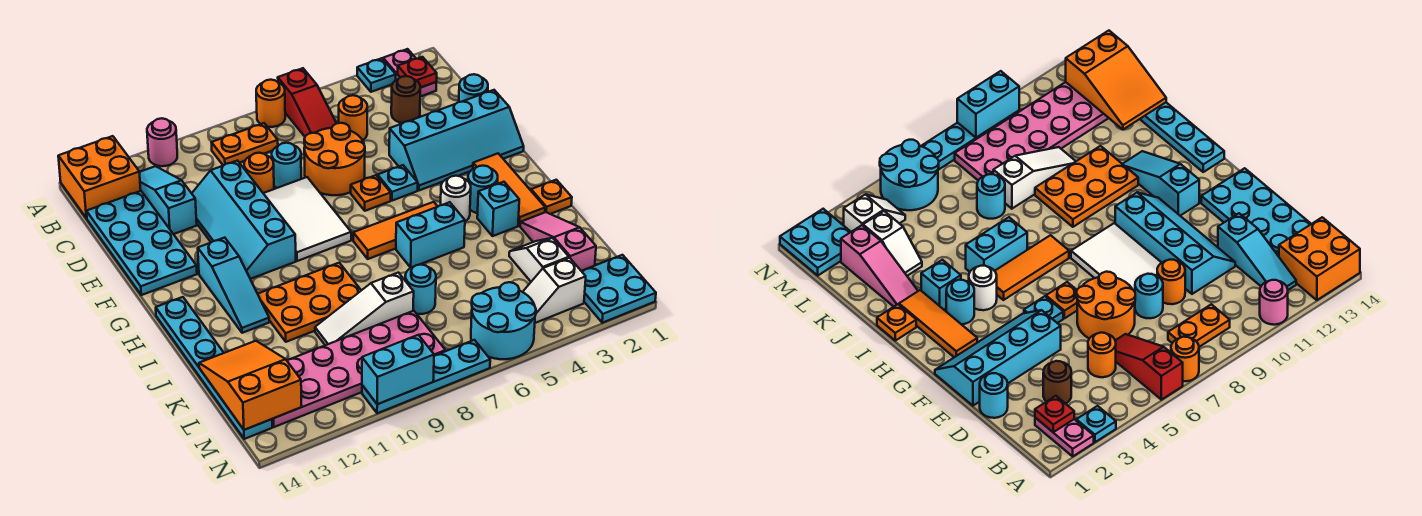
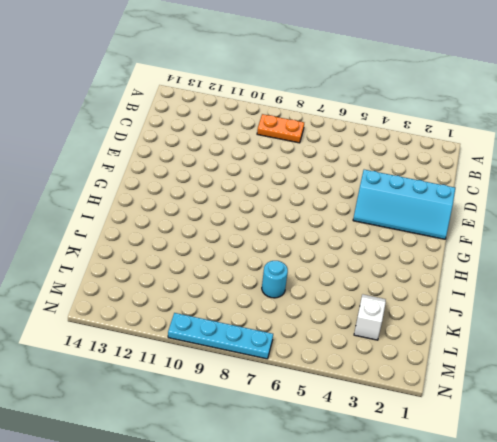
none -> pink 1x2 plate [383,49,436,97]
none -> cyan 1x1 plate [357,58,396,92]
none -> red 1x3 slope [278,68,337,136]
none -> orange 1x1 round brick [256,80,285,127]

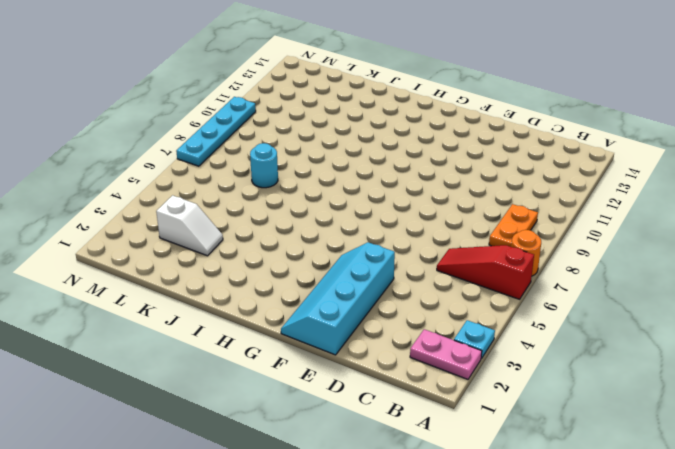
none -> pink 1x1 round brick [147,118,177,166]
none -> orange 2x2 brick [58,136,141,218]
none -> cyan 1x3 slope [139,166,197,234]
none -> brown 1x1 round brick [391,76,420,123]

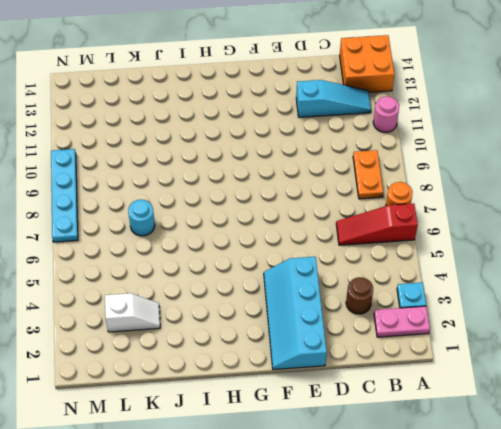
none -> orange 1x1 round brick [339,95,367,140]
none -> cyan 2x4 plate [86,191,197,295]
none -> cyan 1x1 round brick [459,74,488,102]
none -> orange 2x2 round brick [304,123,365,195]

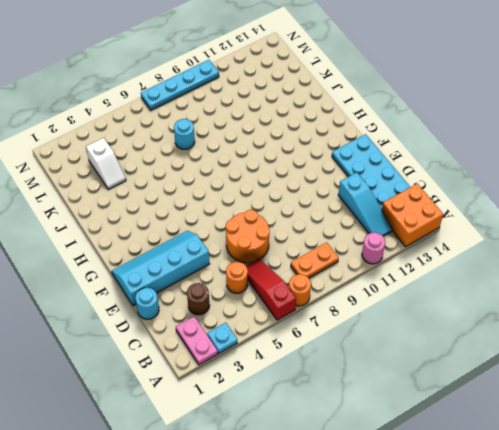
none -> cyan 1x1 round brick [272,143,301,188]
none -> orange 1x1 round brick [244,153,274,193]
none -> cyan 2x4 slope [192,161,296,279]
none -> white 2x3 tile [263,177,351,261]

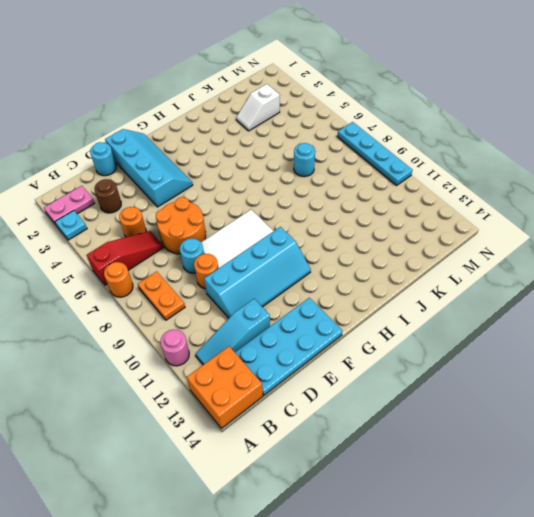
none -> cyan 1x1 plate [378,165,418,201]
none -> orange 1x1 plate [351,175,391,211]
none -> orange 1x3 tile [473,154,545,226]
none -> cyan 1x3 slope [198,238,269,333]

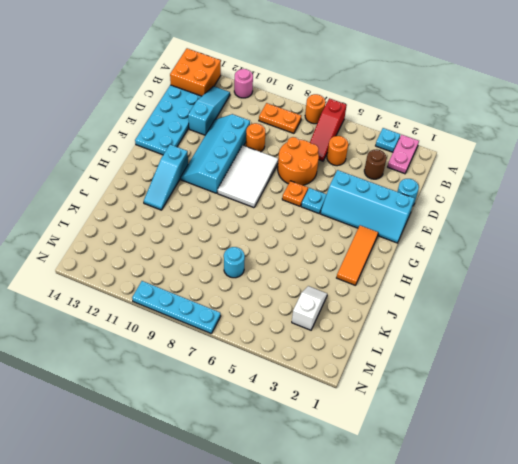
none -> cyan 1x1 round brick [272,143,301,188]
none -> cyan 1x1 round brick [468,166,498,213]
none -> white 1x1 round brick [441,176,471,221]
none -> orange 1x3 tile [353,202,438,259]

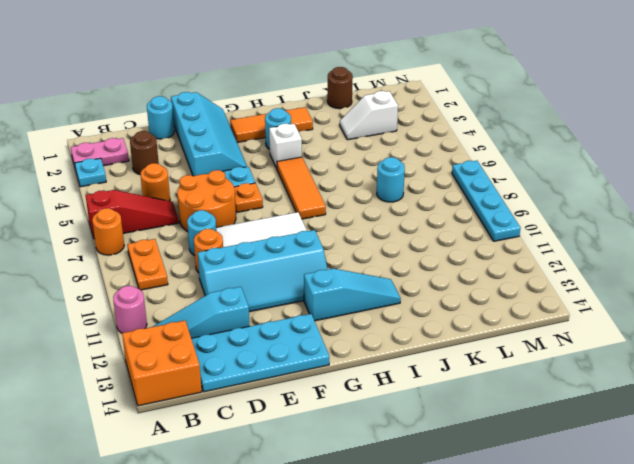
white 1x1 brick [269,124,302,169] -> white 1x1 round brick [441,176,471,221]
brown 1x1 round brick [327,67,353,109] -> none
none -> cyan 1x6 plate [156,297,272,439]
none -> orange 1x1 plate [531,180,572,214]
none -> cyan 1x1 brick [477,182,519,236]
none -> cyan 1x2 brick [396,202,465,268]

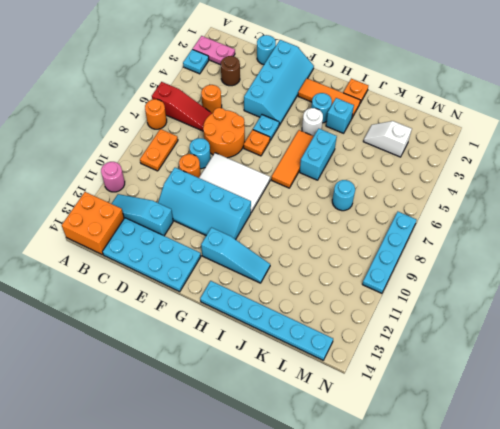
none -> orange 2x3 plate [258,263,361,342]
none -> pink 1x3 slope [520,212,596,271]
none -> white 1x3 slope [315,273,414,345]
none -> pink 2x6 plate [272,311,446,427]

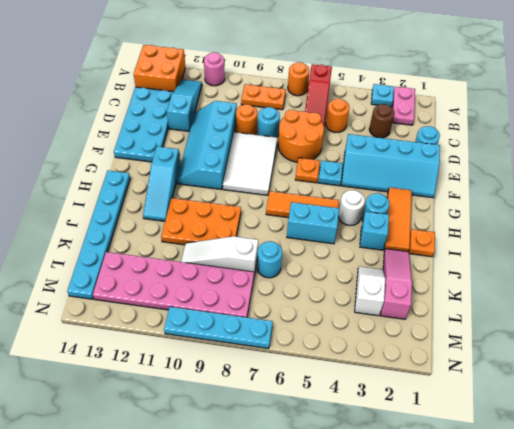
none -> cyan 2x2 plate [582,255,656,323]
none -> white 1x2 slope [523,258,586,323]
none -> cyan 2x2 round brick [471,282,536,359]
none -> red 1x1 plate [398,57,437,88]

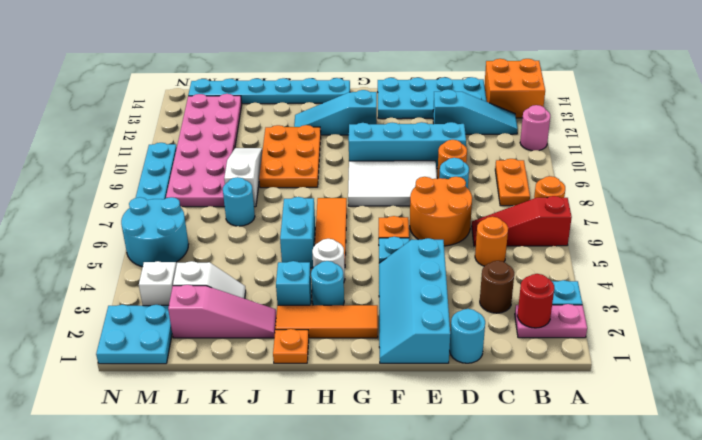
red 1x1 round brick [517,274,555,328] -> red 1x1 plate [398,57,437,88]
none -> orange 2x3 slope [199,341,302,430]
none -> cyan 1x2 brick [362,335,434,404]

